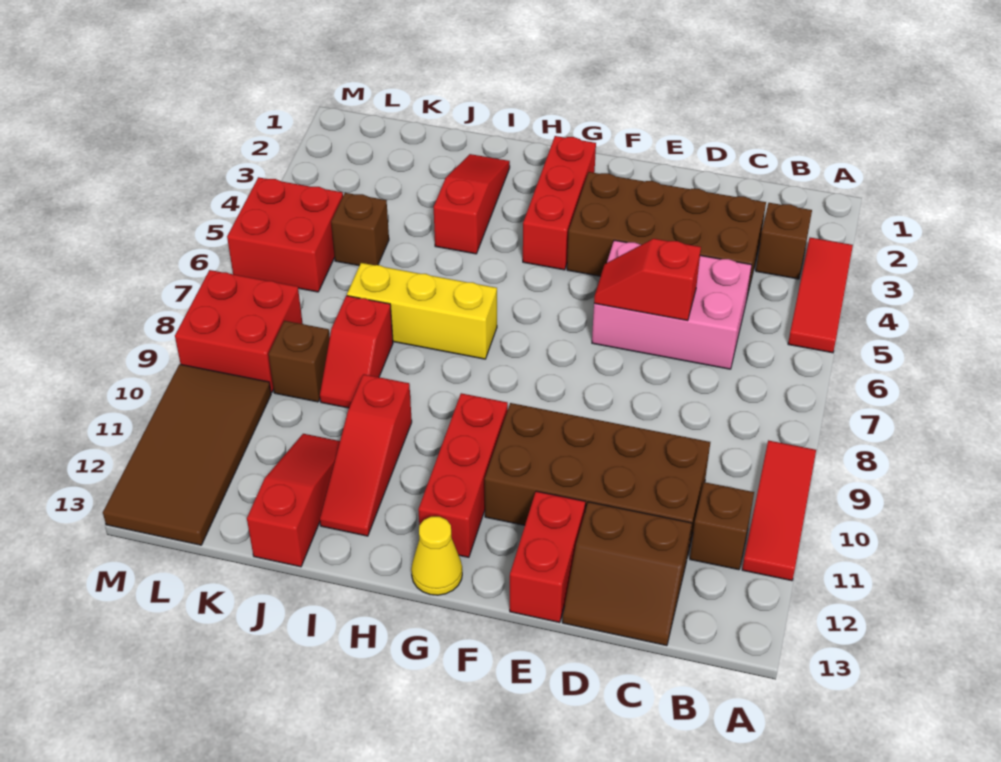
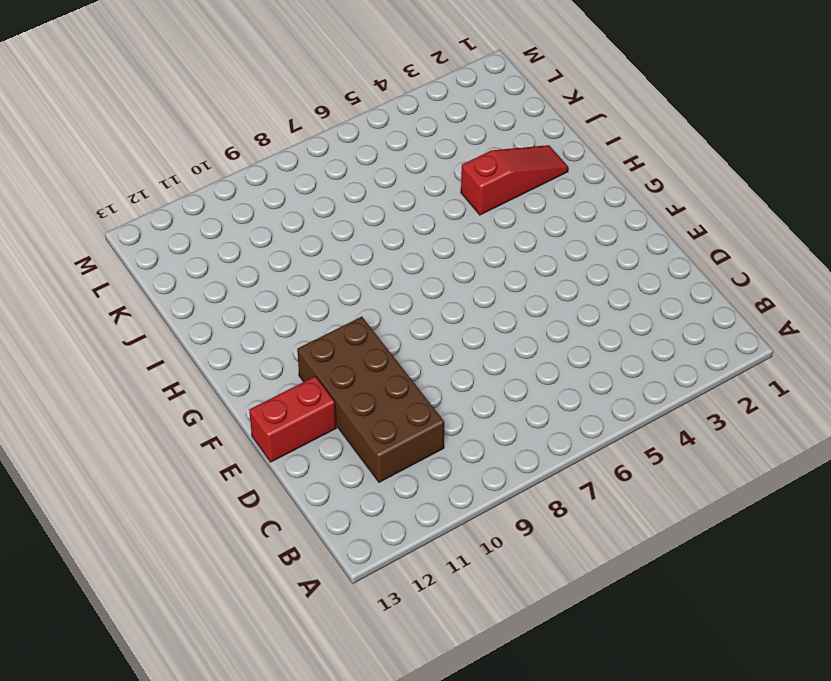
none -> red 1x3 tile [788,238,853,353]
none -> red 1x3 tile [742,440,816,581]
none -> brown 1x1 brick [756,203,812,279]

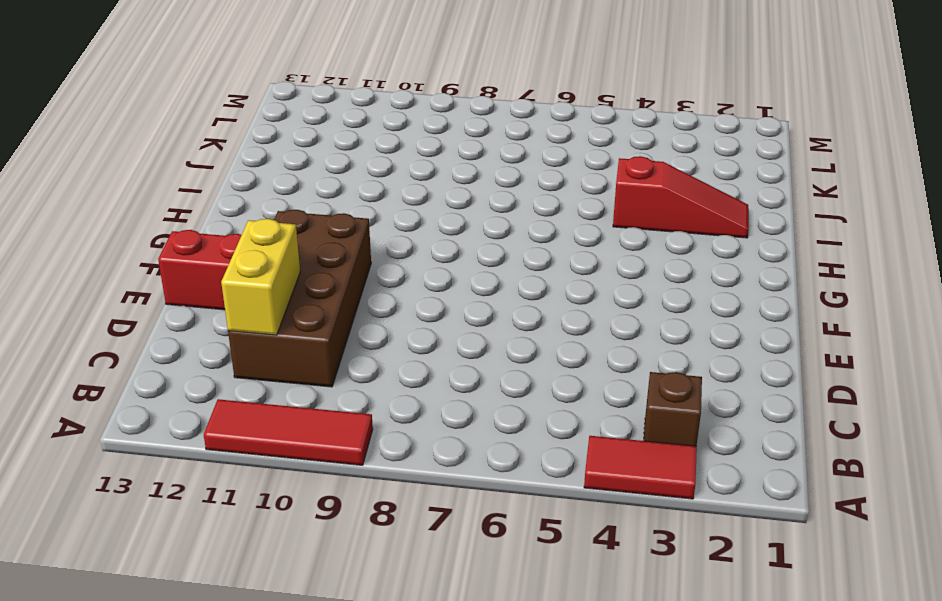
red 1x2 tile [584,436,697,499] -> red 1x3 tile [788,238,853,353]
yellow 1x2 brick [221,219,300,335] -> none
none -> brown 1x1 brick [690,482,754,570]
none -> brown 2x4 brick [567,172,766,297]
none -> pink 2x3 brick [592,240,752,369]

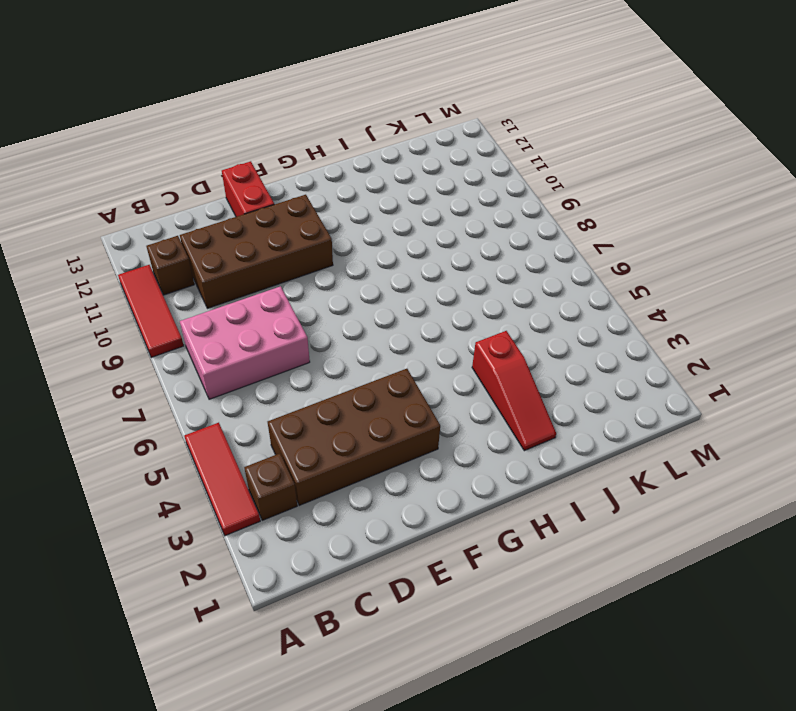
pink 2x3 brick [180,286,310,399] -> pink 2x3 brick moved to [592,240,752,369]
none -> brown 2x2 slope [562,502,692,646]
none -> red 1x3 brick [523,136,596,270]
none -> red 1x3 brick [418,393,508,557]

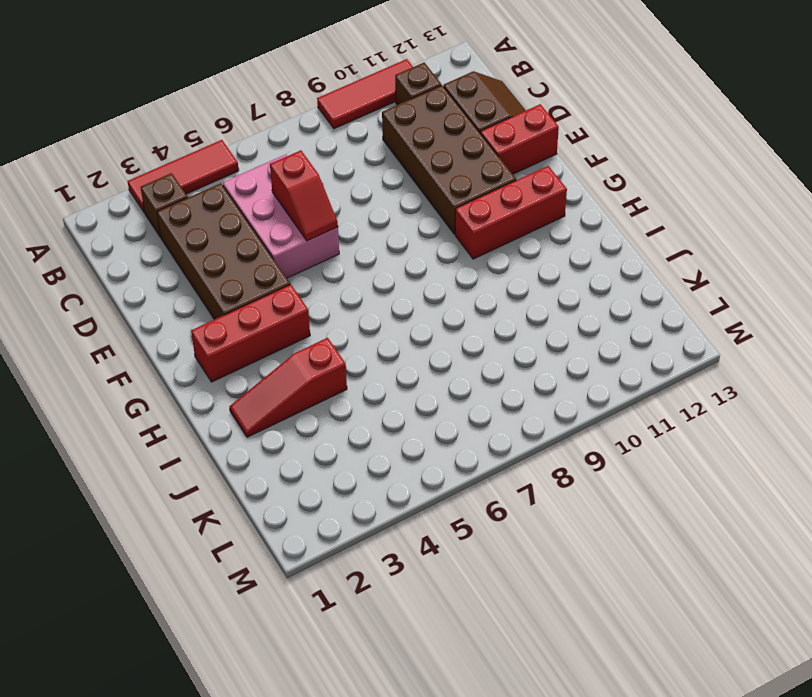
none -> yellow 1x1 cone [411,517,462,595]
none -> yellow 1x3 brick [347,263,497,359]
none -> red 1x3 slope [320,374,412,536]

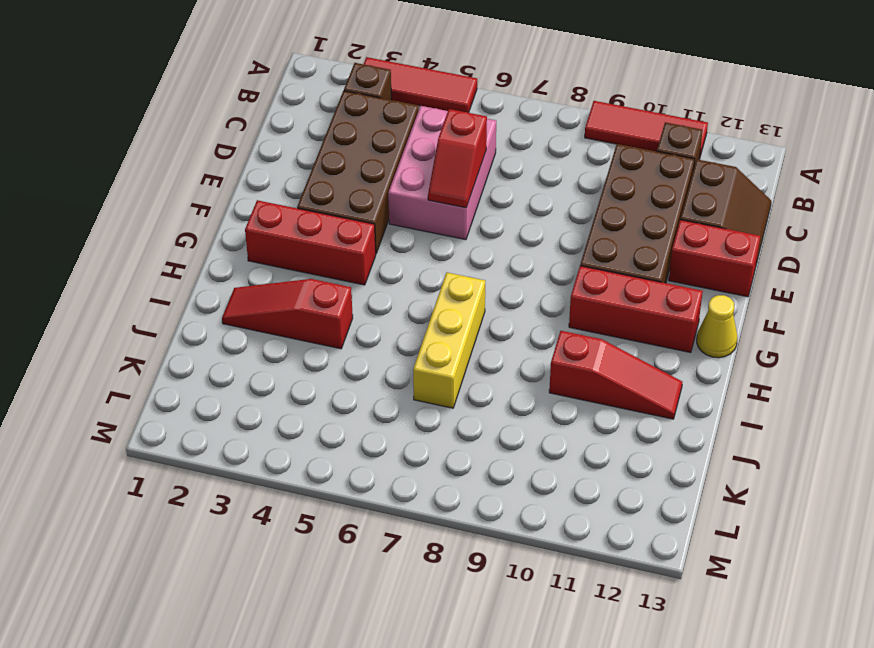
none -> red 1x2 slope [320,296,393,408]
none -> red 1x3 slope [247,434,340,567]
none -> brown 1x1 brick [331,193,389,266]

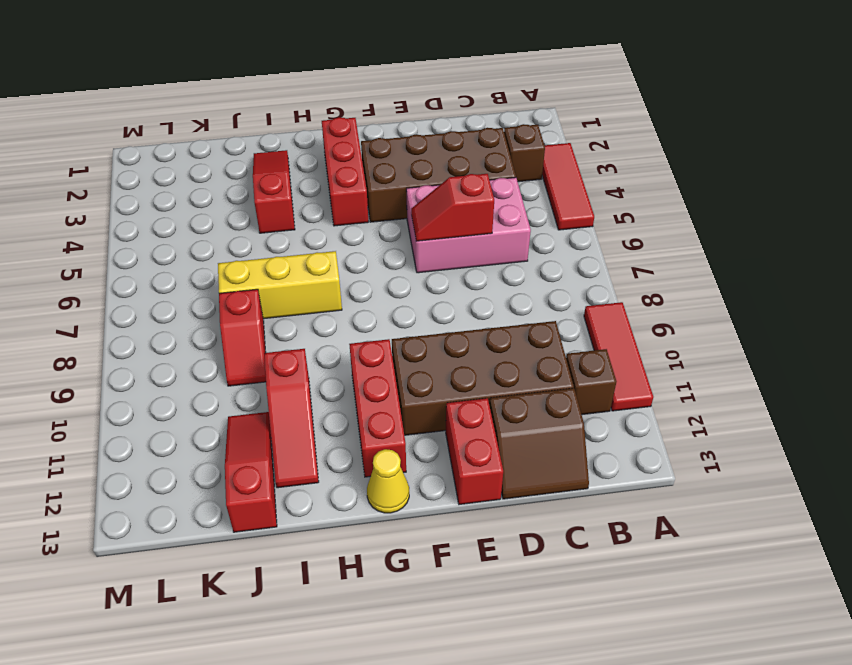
none -> brown 1x1 brick [331,193,389,266]
none -> brown 1x1 brick [269,321,330,402]
none -> red 2x2 brick [227,177,343,292]

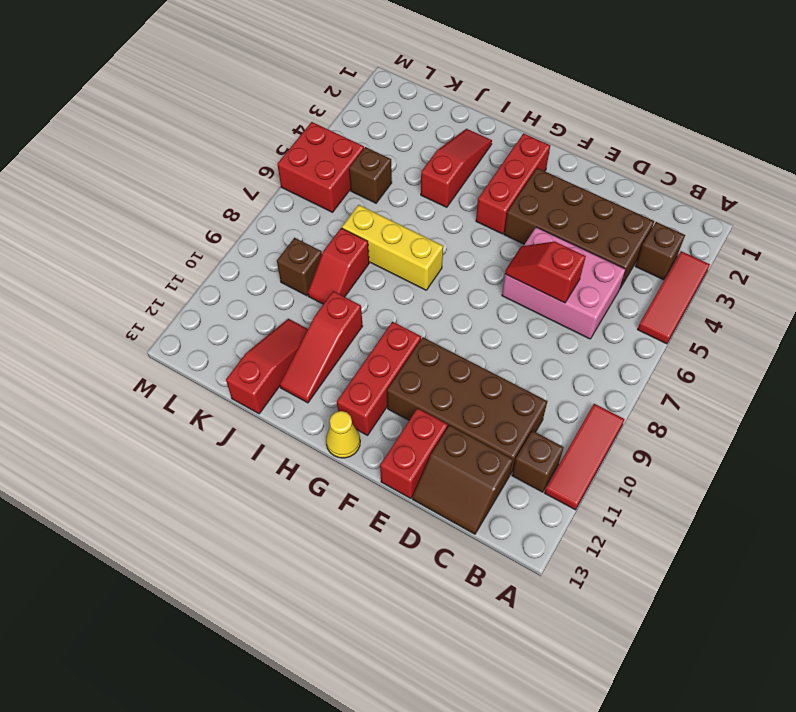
none -> red 2x2 brick [175,270,303,393]
none -> brown 2x4 tile [103,364,271,545]

